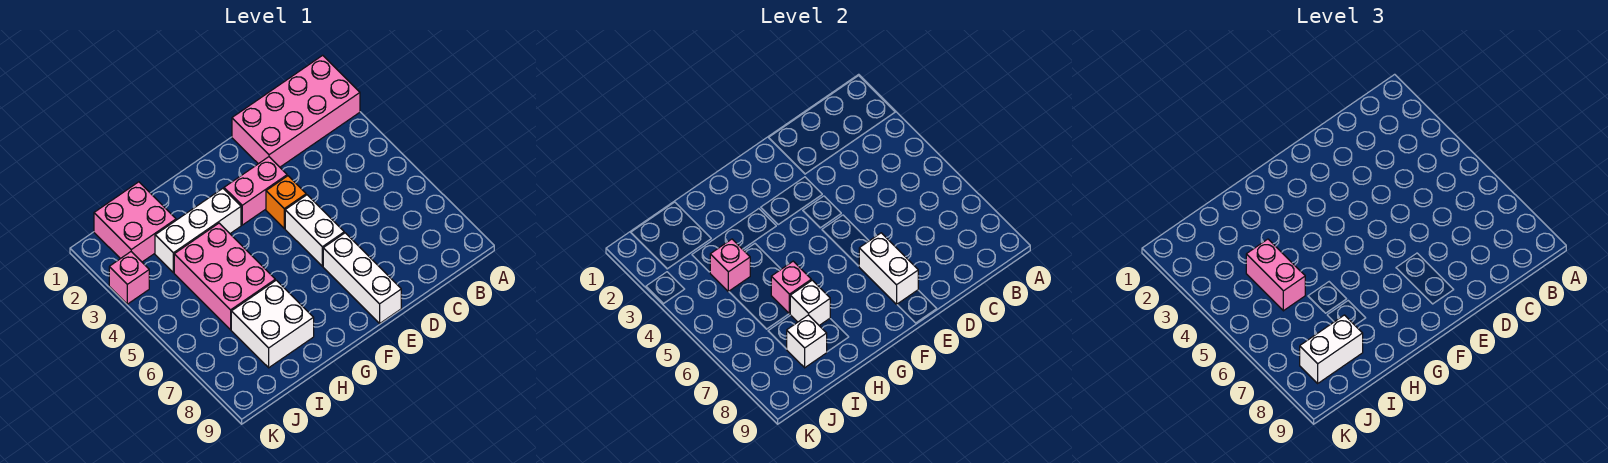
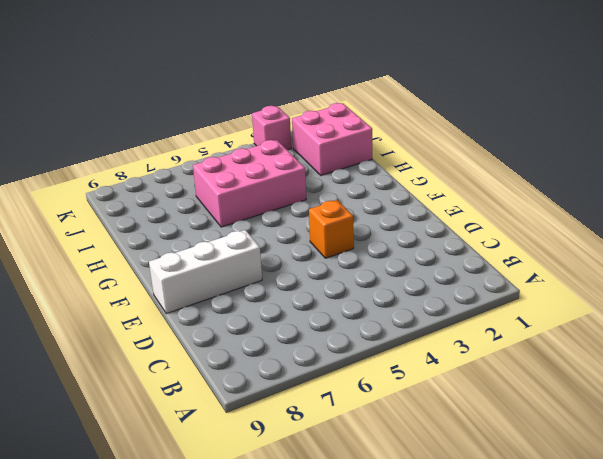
none -> pink 2x4 brick [232,55,360,167]
none -> pink 1x2 brick [224,157,287,225]
none -> white 1x2 brick [285,195,344,266]

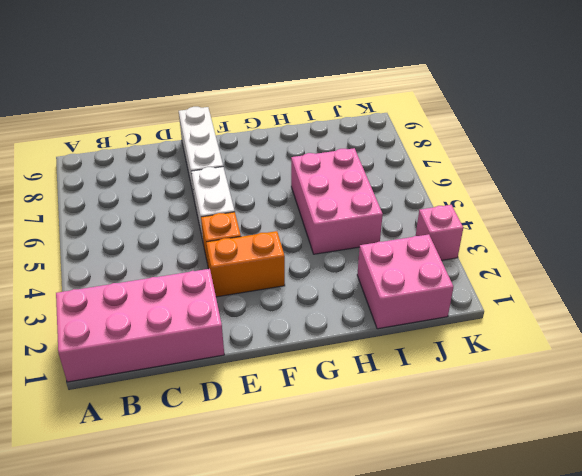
orange 1x2 brick [206,231,285,297] -> pink 1x2 brick [224,157,287,225]
none -> white 1x3 brick [155,188,241,272]
none -> white 2x2 brick [231,280,314,368]
none -> white 1x2 brick [859,233,918,304]

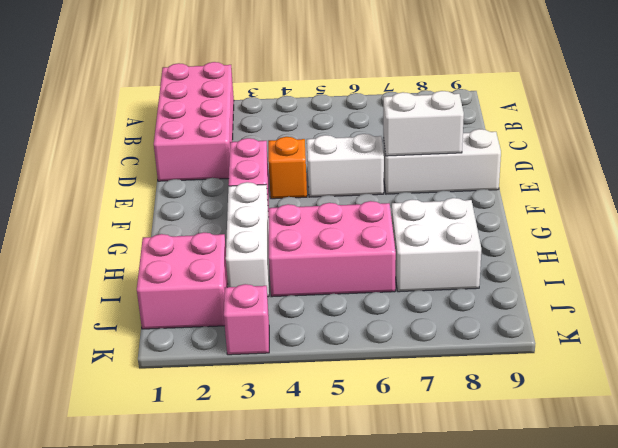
none -> pink 1x1 brick [771,261,811,314]
none -> white 1x1 brick [790,280,830,325]
none -> pink 1x1 brick [710,239,750,292]

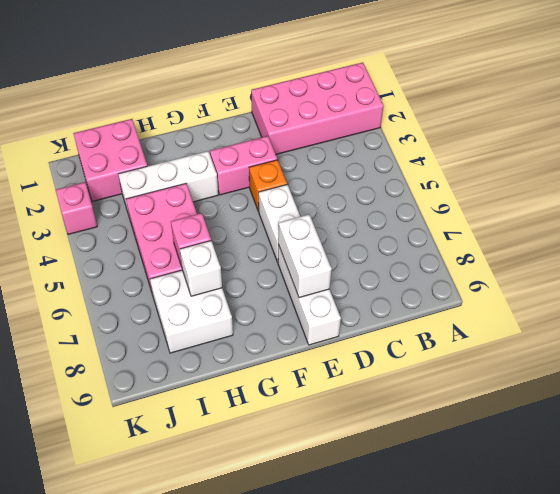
none -> pink 1x1 brick [710,239,750,292]
none -> white 1x1 brick [787,315,827,368]
none -> pink 1x2 brick [1246,239,1305,311]

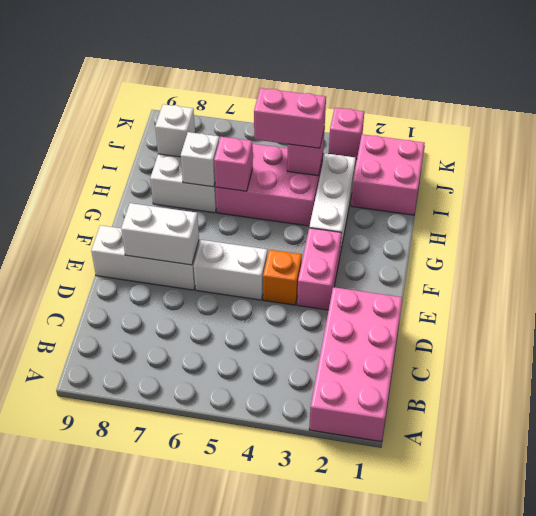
none -> white 1x2 brick [1300,315,1363,383]

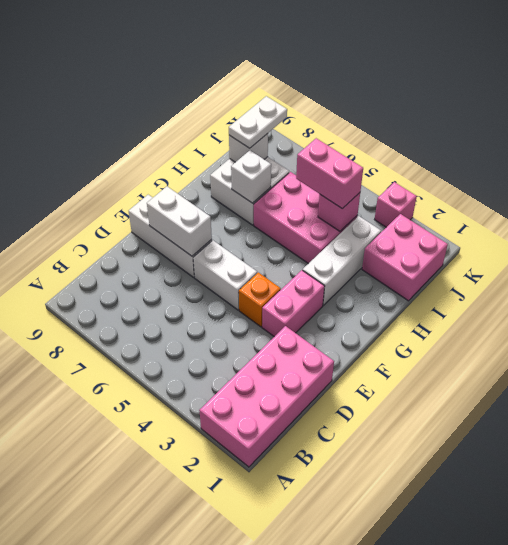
white 1x2 plate [229,96,287,148] -> white 1x2 brick [1300,315,1363,383]
none -> pink 1x1 brick [771,261,811,314]

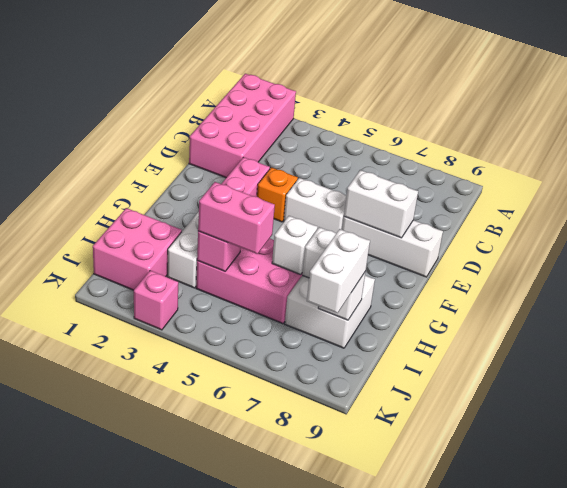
white 1x1 brick [272,216,318,275] -> pink 1x1 brick [771,261,811,314]

